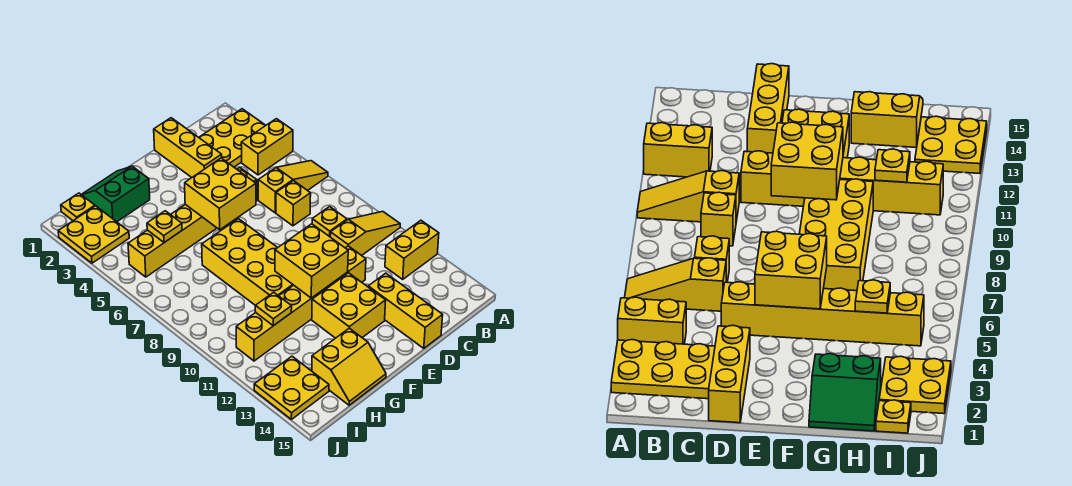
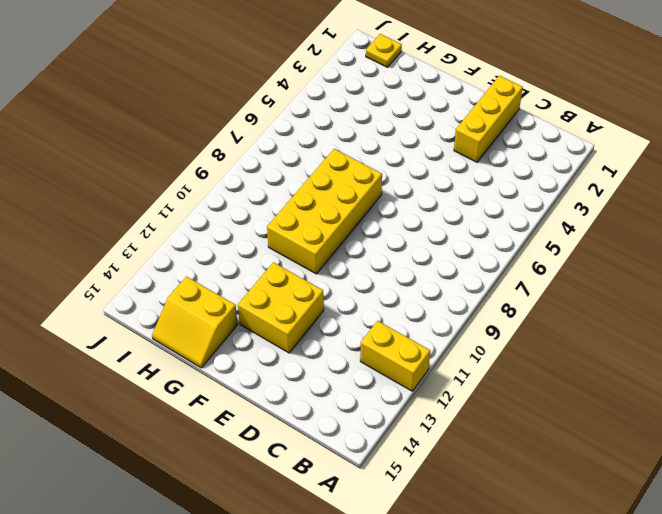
none -> yellow 2x3 plate [199,109,266,167]
none -> yellow 1x2 brick [241,119,293,175]
none -> yellow 1x3 slope [258,161,328,213]

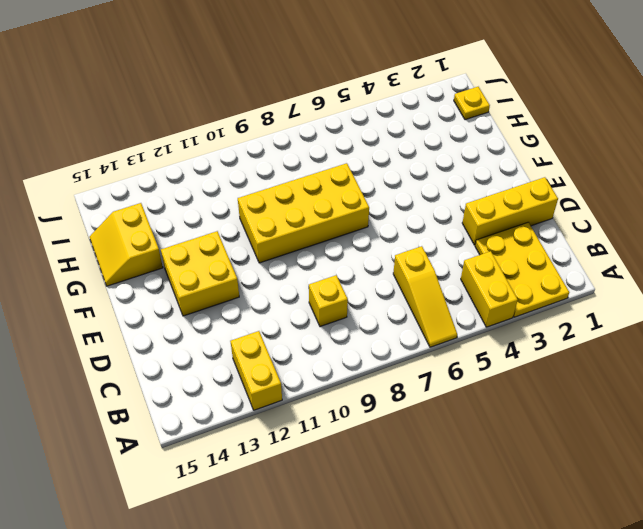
none -> yellow 1x3 slope [330,211,400,256]
none -> yellow 1x1 brick [276,181,311,226]
none -> yellow 1x6 brick [128,168,257,277]

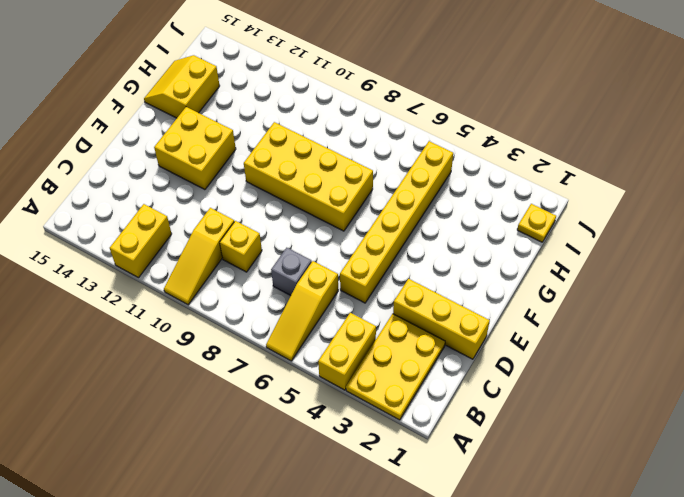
grey 1x1 brick [271,248,312,296] -> yellow 1x1 brick [276,181,311,226]
none -> yellow 1x6 brick [236,246,366,361]
none -> yellow 1x3 brick [368,273,443,348]
none -> green 2x2 slope [81,166,150,222]

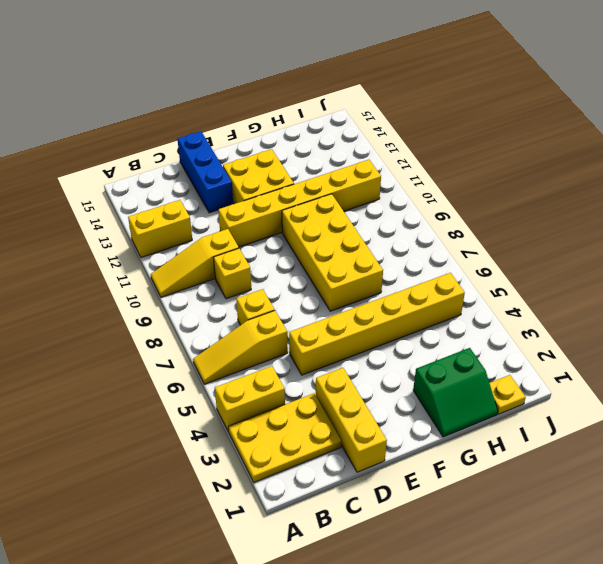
blue 1x3 brick [177,131,233,213] -> yellow 1x3 brick [368,273,443,348]
none -> yellow 2x2 slope [312,328,386,405]
none -> yellow 2x2 plate [58,206,129,263]
none -> yellow 2x2 plate [254,356,329,419]

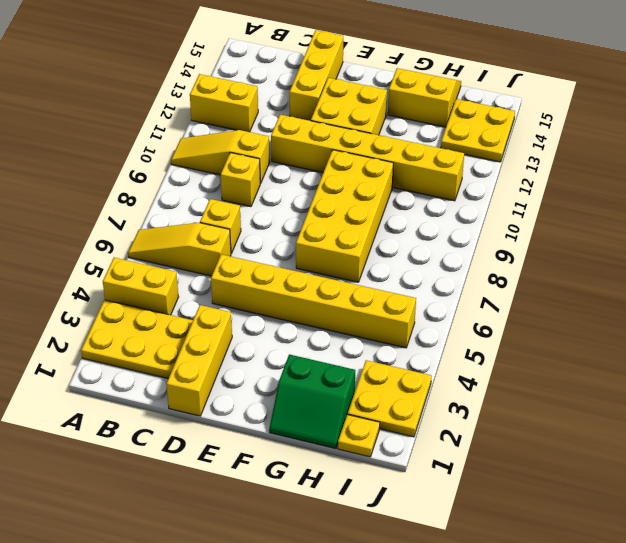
none -> yellow 2x2 brick [185,158,256,230]
none -> yellow 2x2 brick [275,224,348,298]
none -> yellow 1x1 plate [147,211,182,243]

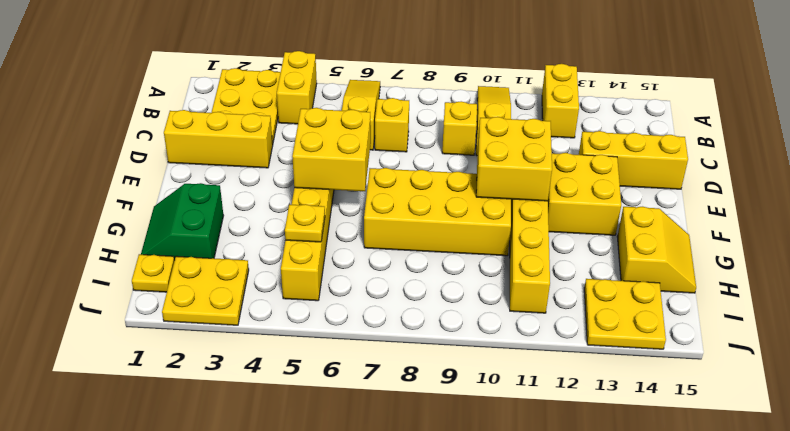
none -> yellow 1x1 plate [255,292,292,326]

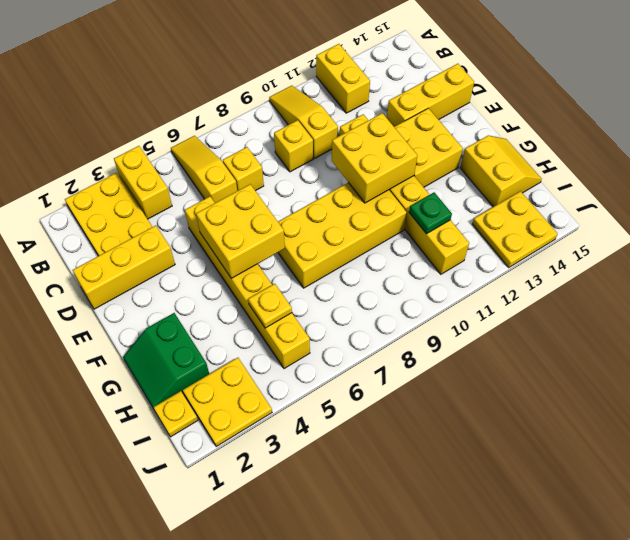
green 1x1 plate [409,192,452,234] -> yellow 1x1 plate [255,292,292,326]

